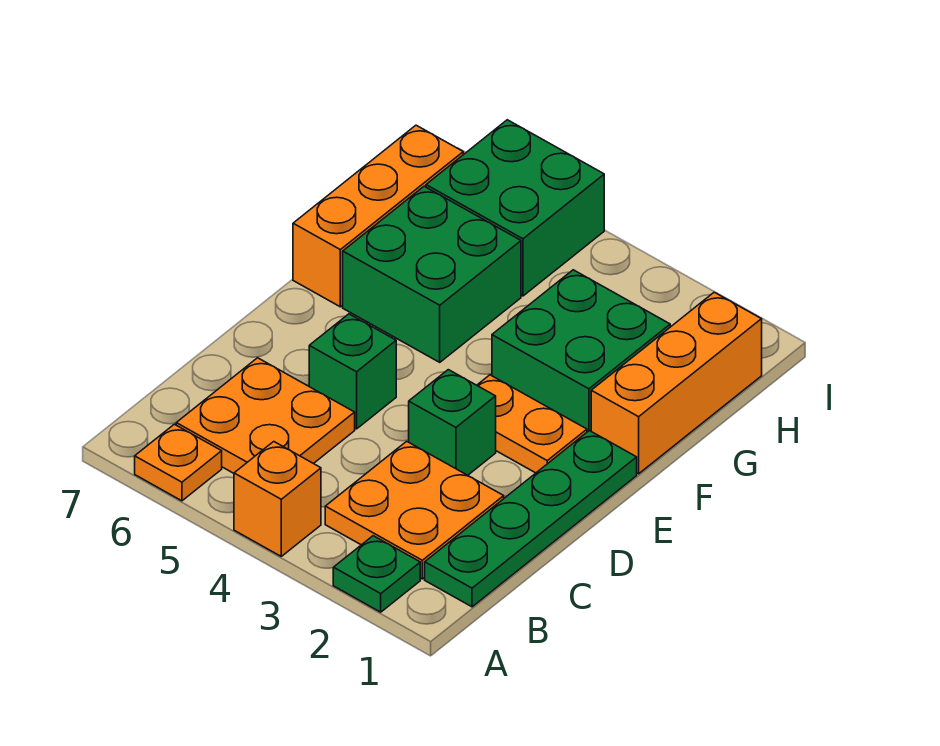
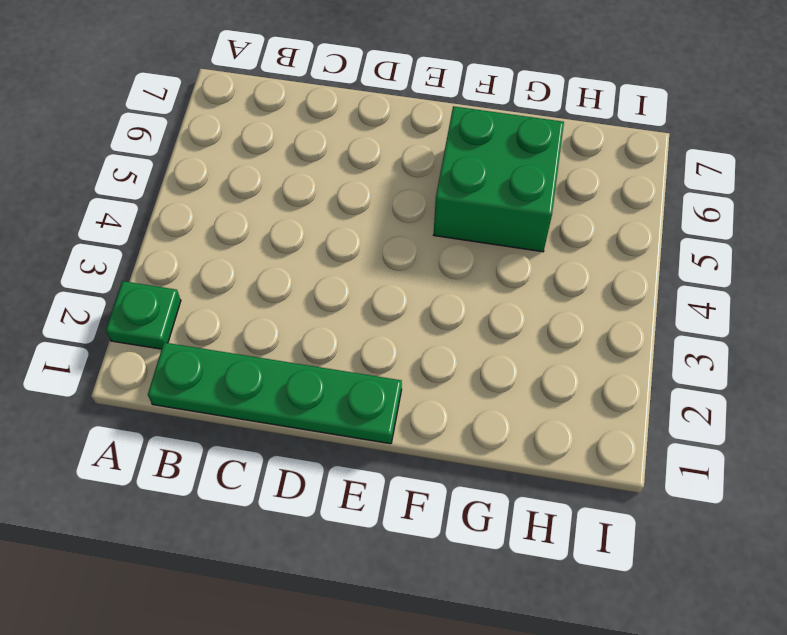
none -> orange 1x1 brick [234,442,321,556]
none -> orange 1x1 plate [135,424,222,501]
none -> orange 2x2 plate [325,441,504,579]

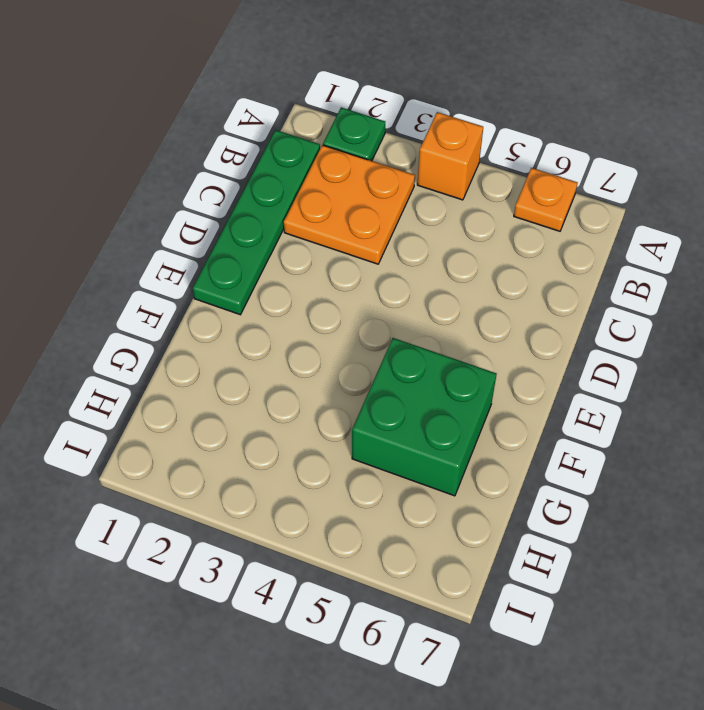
none -> orange 2x2 plate [176,358,355,473]
none -> green 1x1 brick [409,370,496,475]
none -> green 1x1 brick [309,314,396,429]

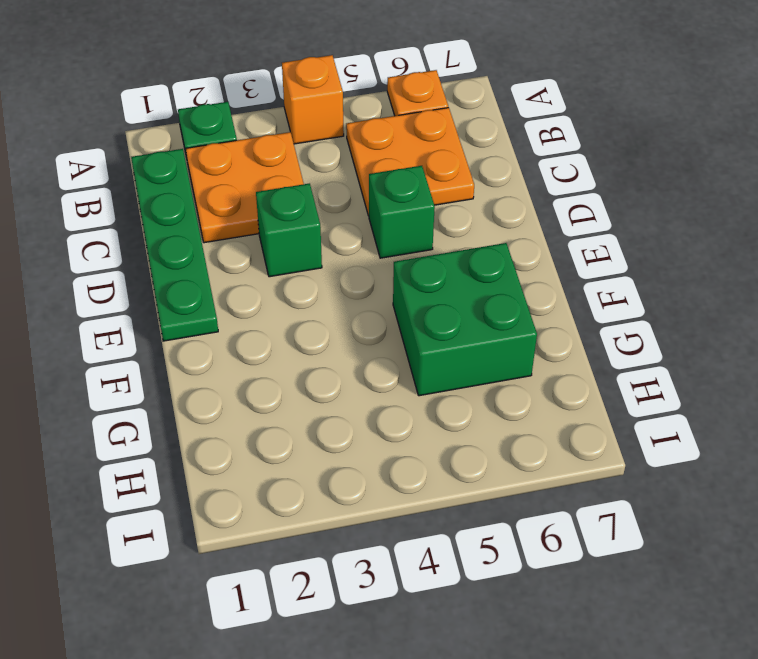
none -> orange 1x2 plate [477,375,587,473]
none -> orange 1x3 brick [591,292,762,474]
none -> green 2x2 brick [492,270,670,432]

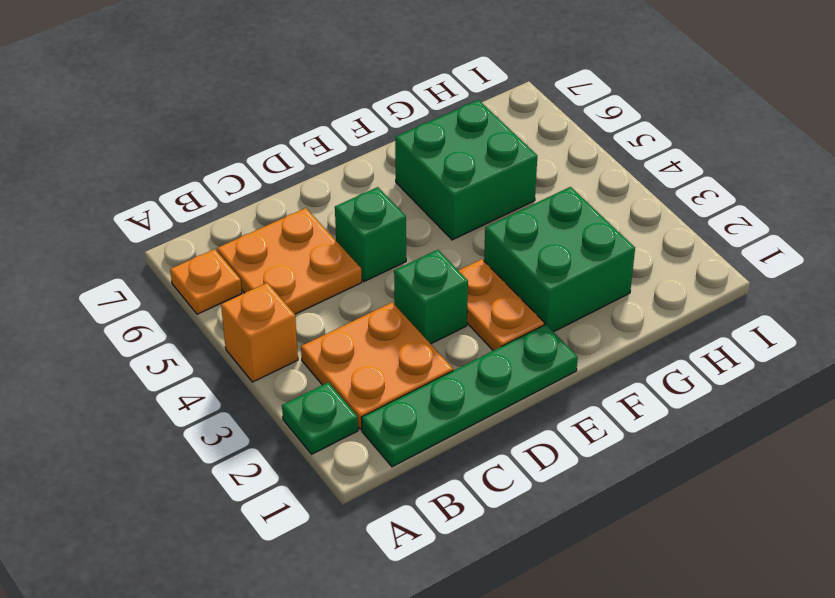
none -> orange 1x3 brick [591,292,762,474]
none -> orange 1x3 brick [293,125,463,307]
none -> green 2x2 brick [426,120,604,296]

